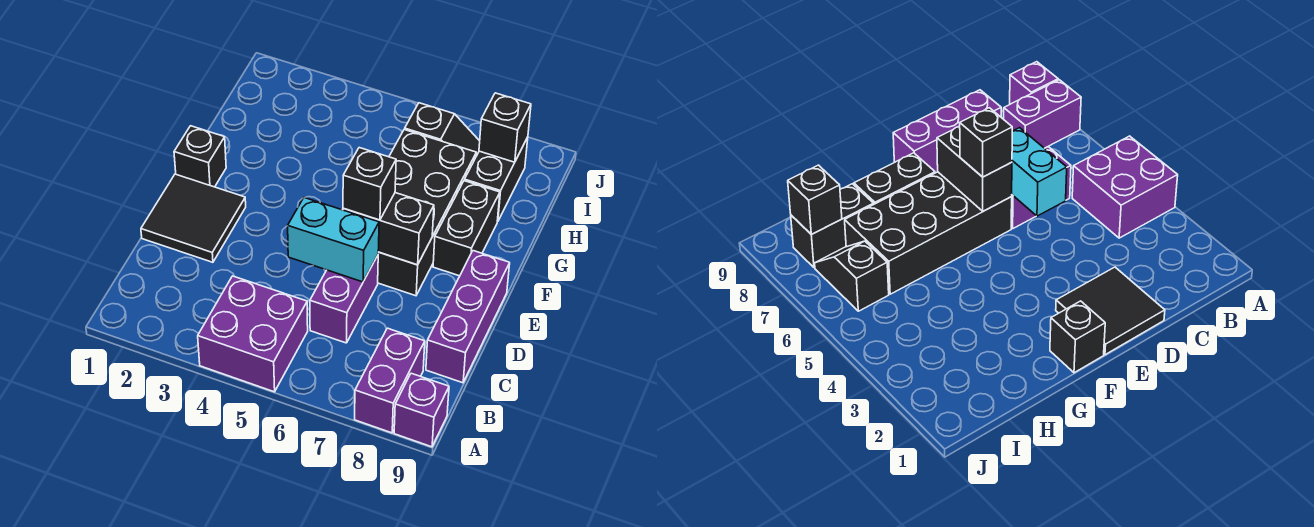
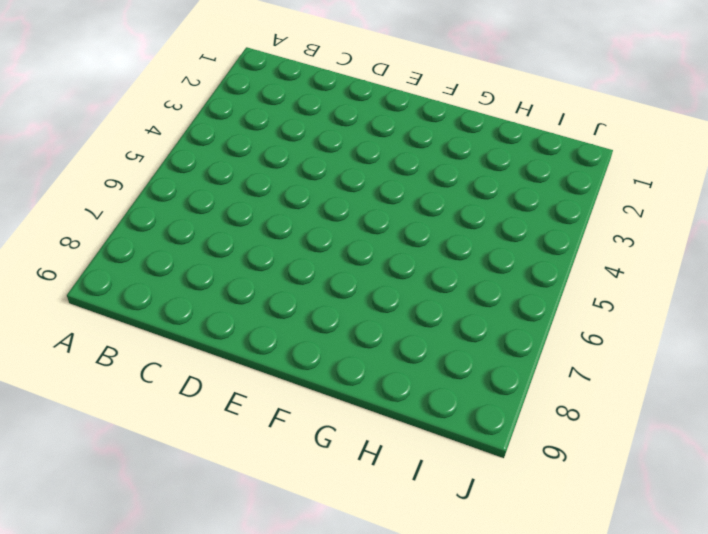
none -> purple 2x2 brick [198,276,308,392]
none -> purple 1x2 brick [355,328,425,433]
none -> purple 1x1 brick [394,373,449,447]

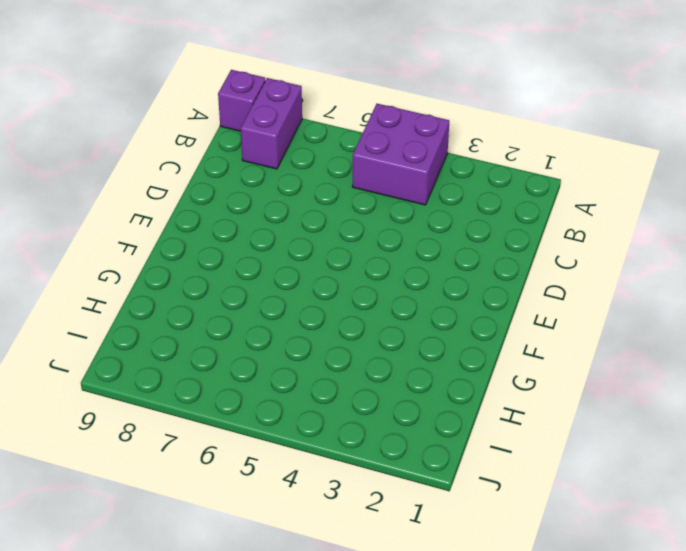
none -> purple 1x2 brick [310,255,378,343]
none -> purple 1x3 brick [426,251,510,383]
none -> black 2x2 tile [141,174,246,262]

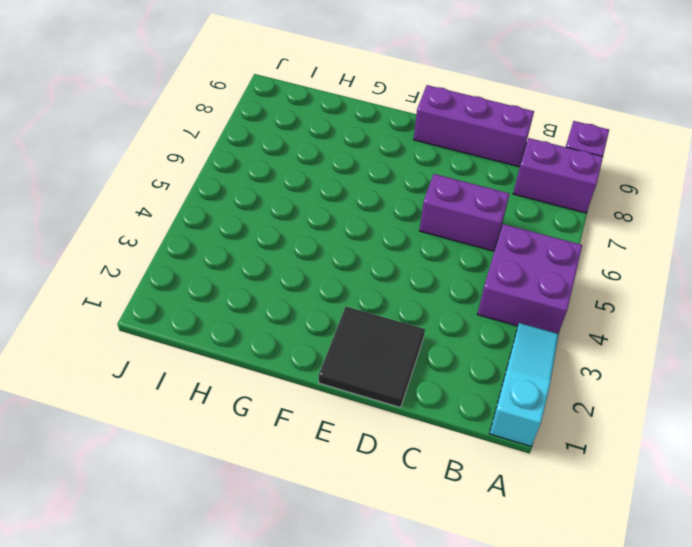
cyan 1x3 slope [489,323,559,446] -> none
none -> black 2x4 brick [378,129,476,296]
none -> black 1x1 brick [174,126,226,187]
none -> black 1x2 brick [433,181,500,276]

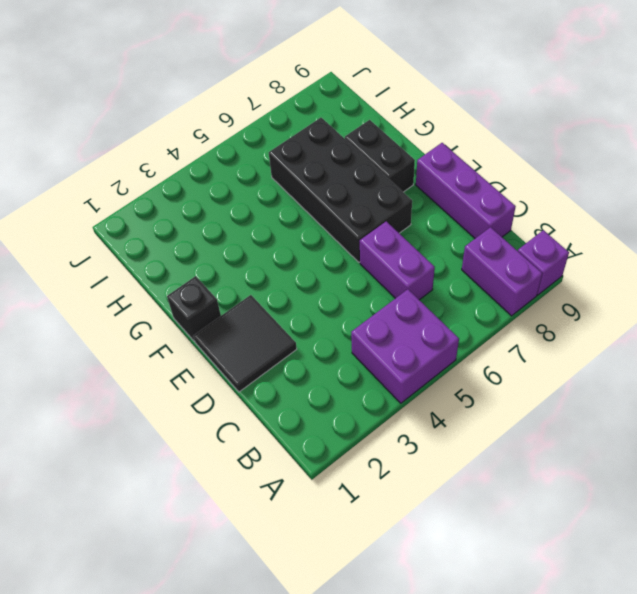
none -> black 1x2 brick [464,137,528,222]
none -> black 1x2 slope [405,103,480,156]
none -> cyan 1x2 brick [288,198,379,282]

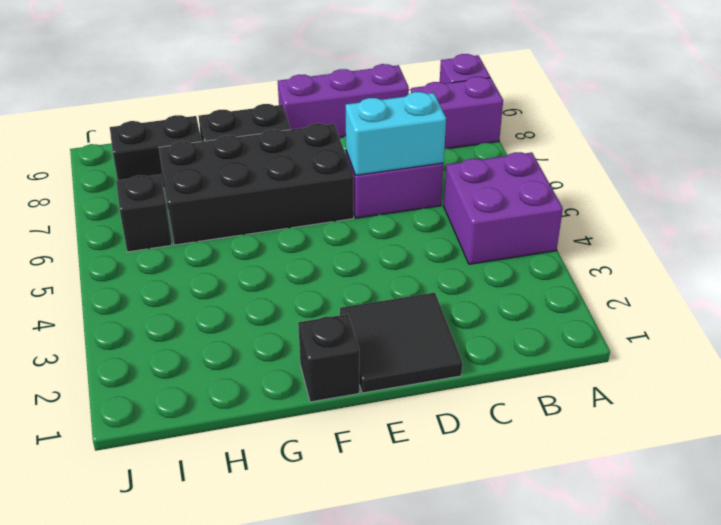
cyan 1x2 brick [346,92,446,175] -> cyan 1x2 brick turned to [288,198,379,282]
none -> black 1x2 brick [343,193,434,265]
none -> black 1x1 brick [479,93,531,162]
none -> black 1x1 brick [343,148,396,220]

